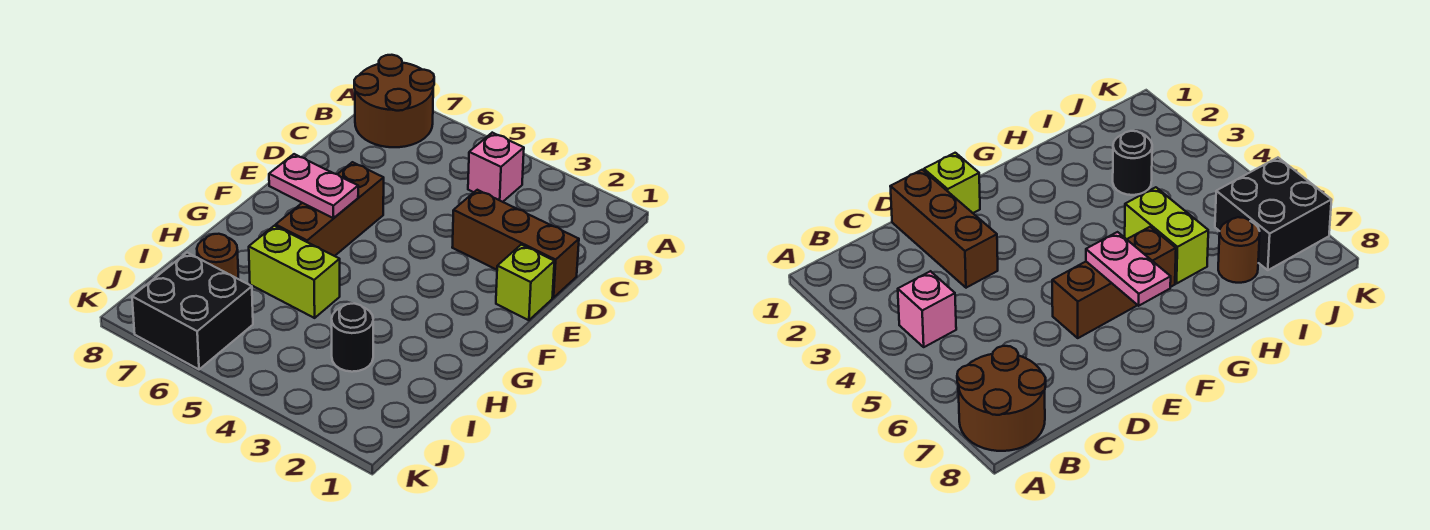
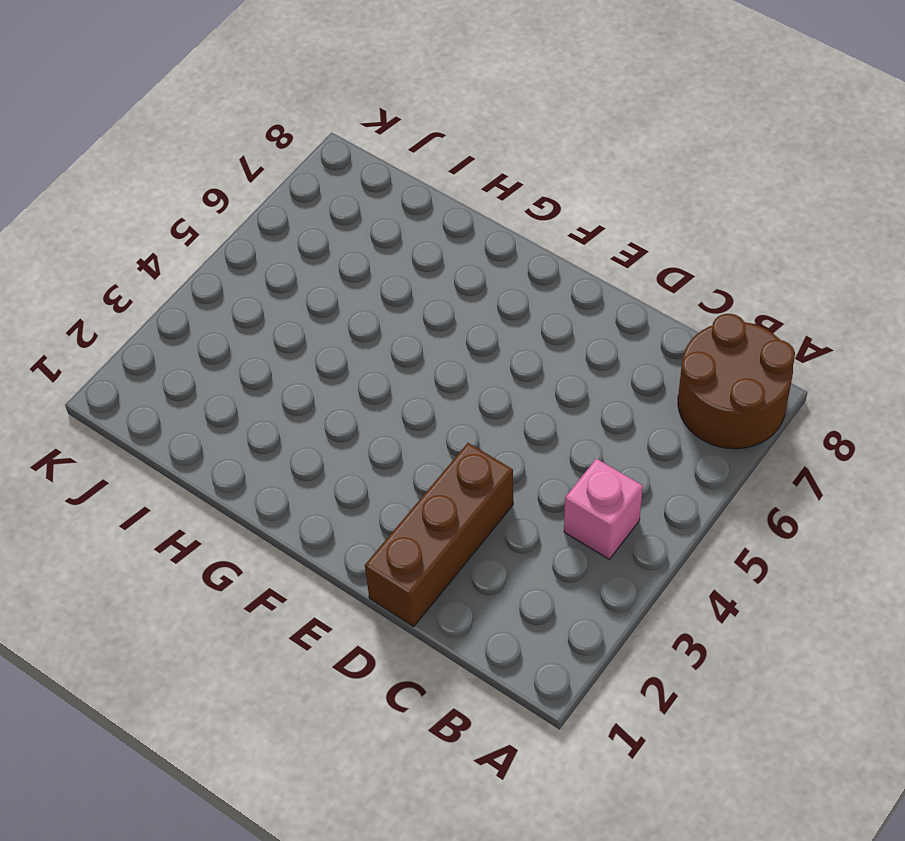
none -> lime 1x1 brick [496,245,555,320]
none -> brown 1x3 brick [276,162,384,256]

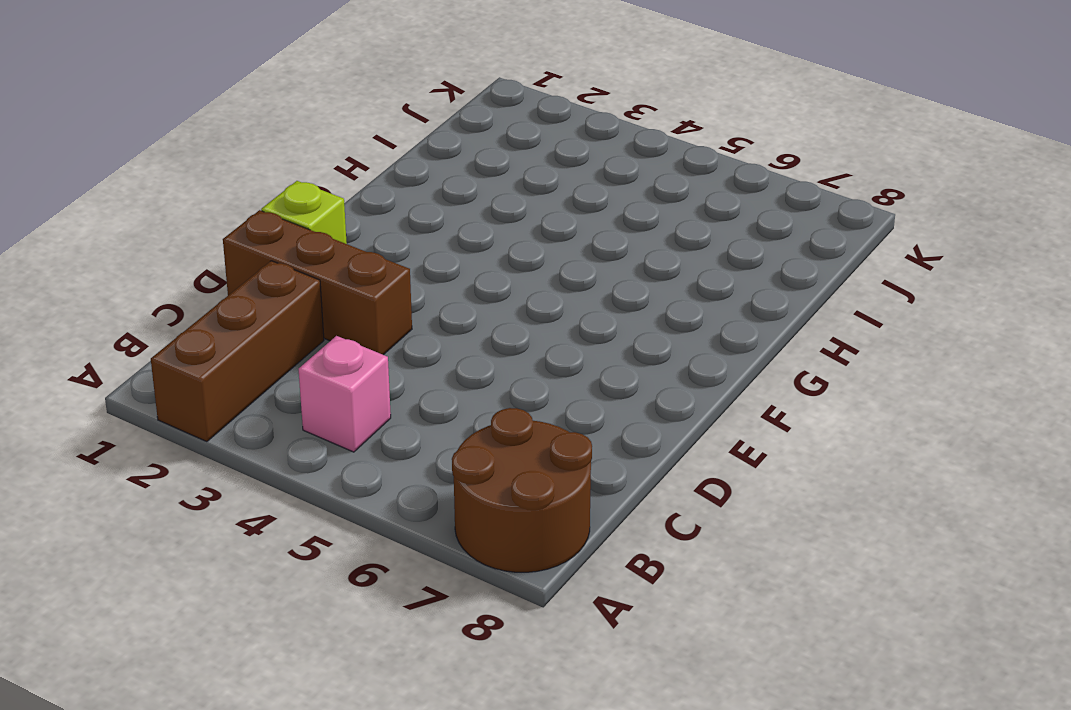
brown 1x3 brick [151,261,324,442] -> brown 1x3 brick moved to [276,162,384,256]
none -> lime 1x2 brick [249,226,340,318]
none -> black 1x1 round brick [332,304,373,372]

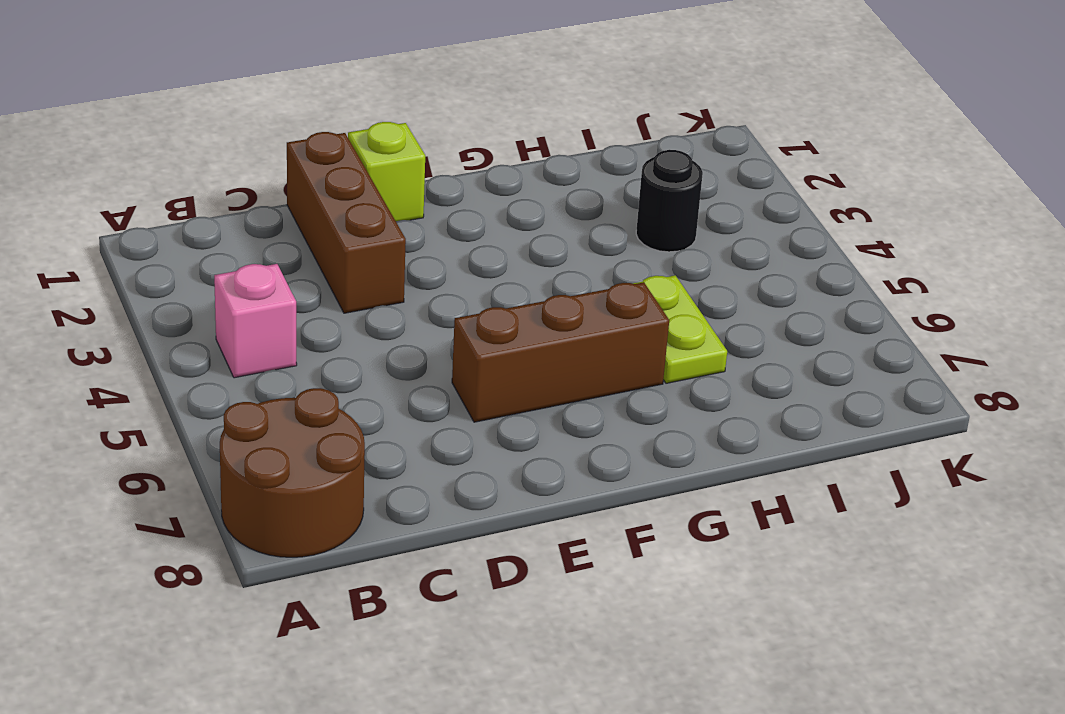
lime 1x2 plate [633,275,727,383] -> lime 1x2 brick [249,226,340,318]
none -> brown 1x1 round brick [197,234,238,279]
none -> black 2x2 brick [132,253,253,369]

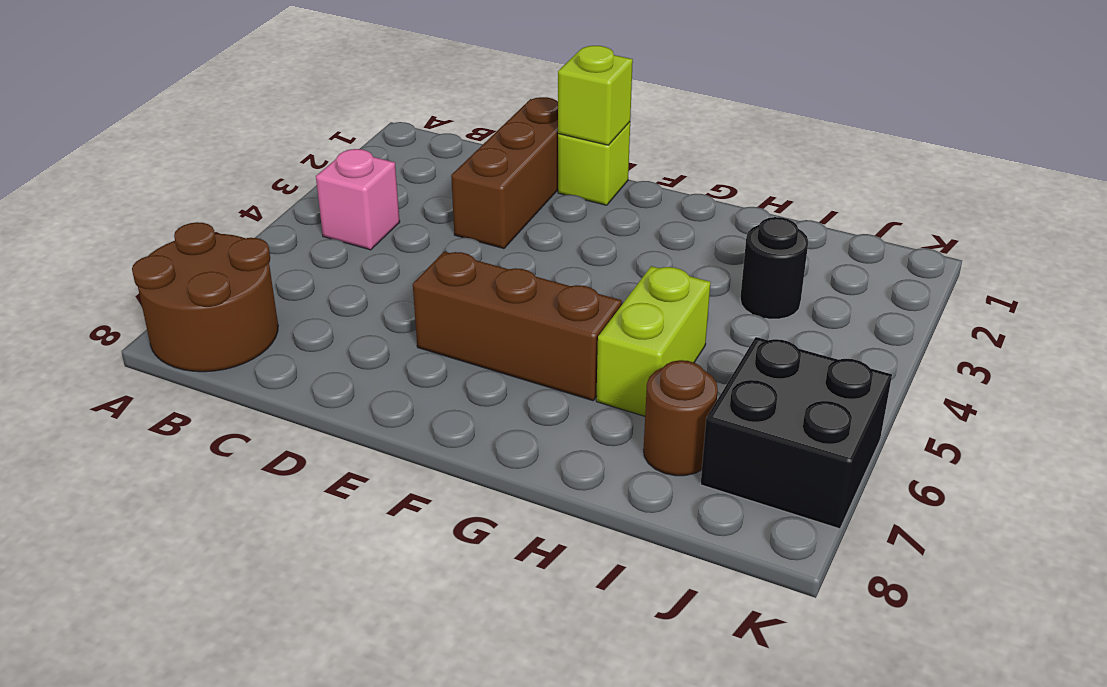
lime 1x1 brick [558,46,633,145] -> none
none -> pink 1x2 plate [269,154,358,218]

